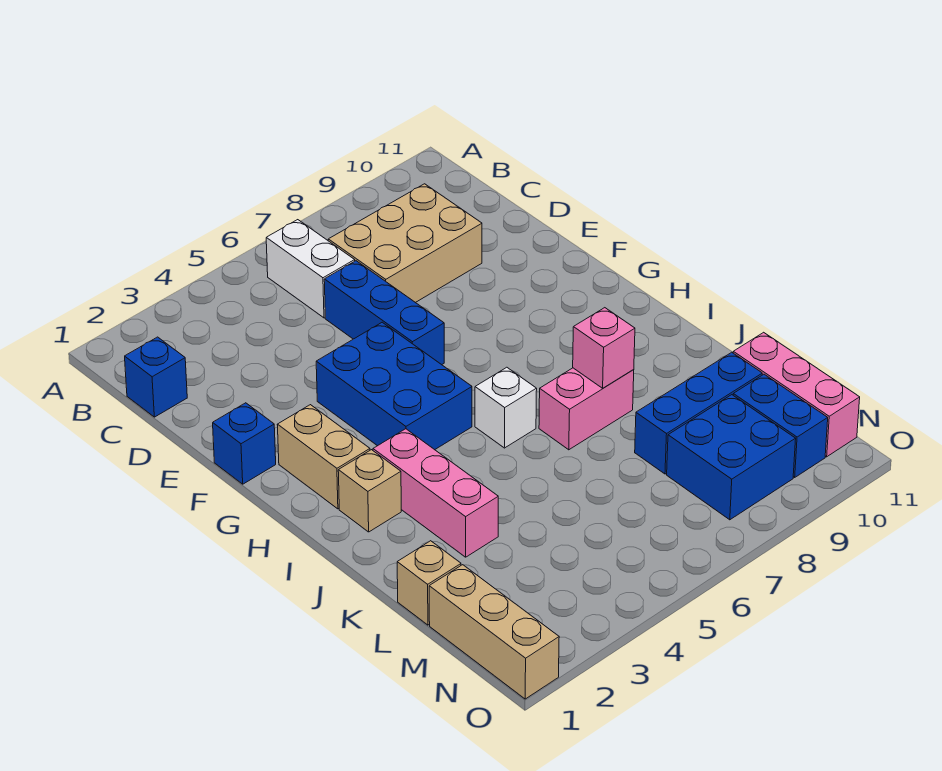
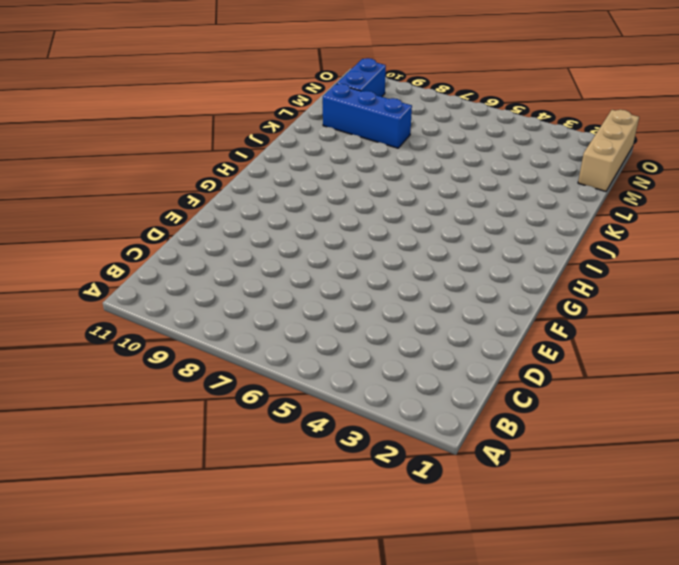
none -> white 1x2 brick [266,220,355,318]
none -> blue 1x1 brick [125,337,187,417]
none -> tan 2x3 brick [328,184,482,303]

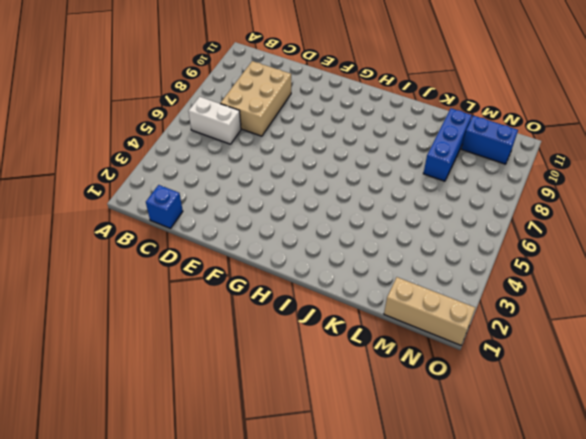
none -> blue 1x3 brick [324,261,444,365]
none -> blue 1x1 brick [213,403,276,484]
none -> blue 2x3 brick [316,322,472,450]

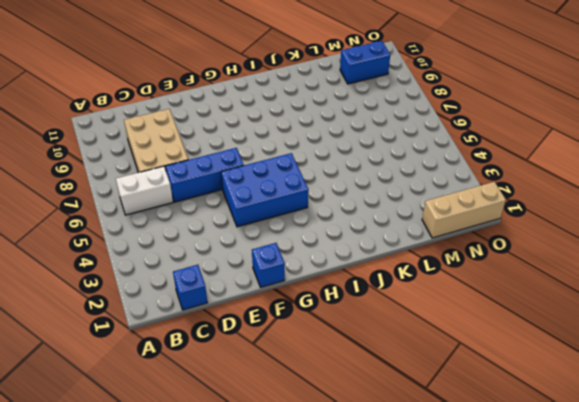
none -> tan 1x2 brick [277,405,370,509]
none -> tan 1x1 brick [338,450,401,532]
none -> pink 1x3 brick [373,429,498,557]

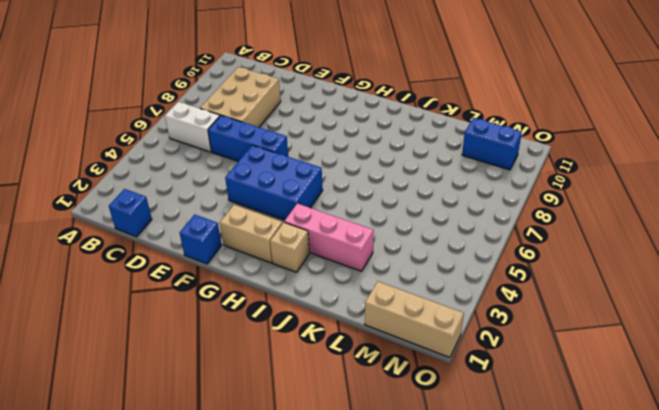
none -> white 1x1 brick [475,367,537,448]
none -> pink 1x2 brick [539,368,634,450]
none -> tan 1x1 brick [397,541,461,625]

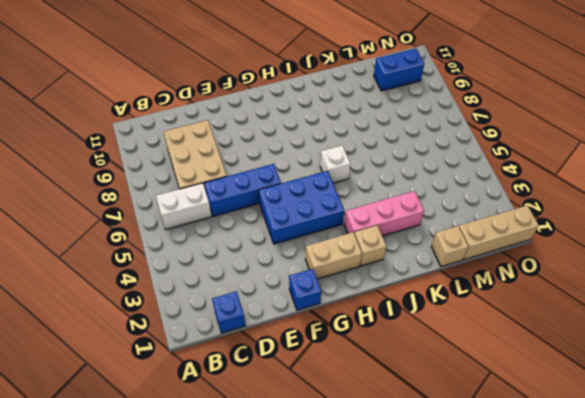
none -> pink 1x2 brick [539,368,634,450]
none -> blue 1x3 brick [635,352,762,474]
none -> pink 1x3 brick [733,332,860,457]

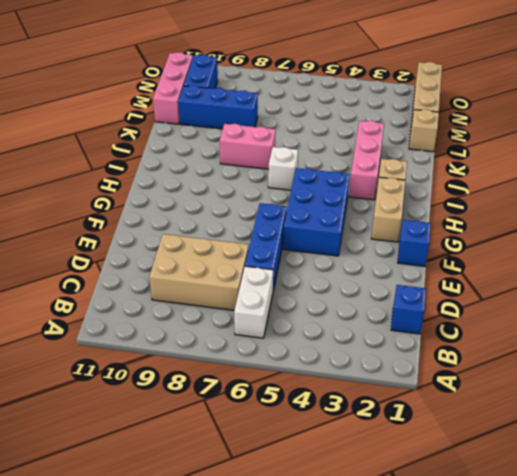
none -> blue 2x2 brick [667,395,796,520]
none -> pink 1x1 brick [573,308,635,388]

